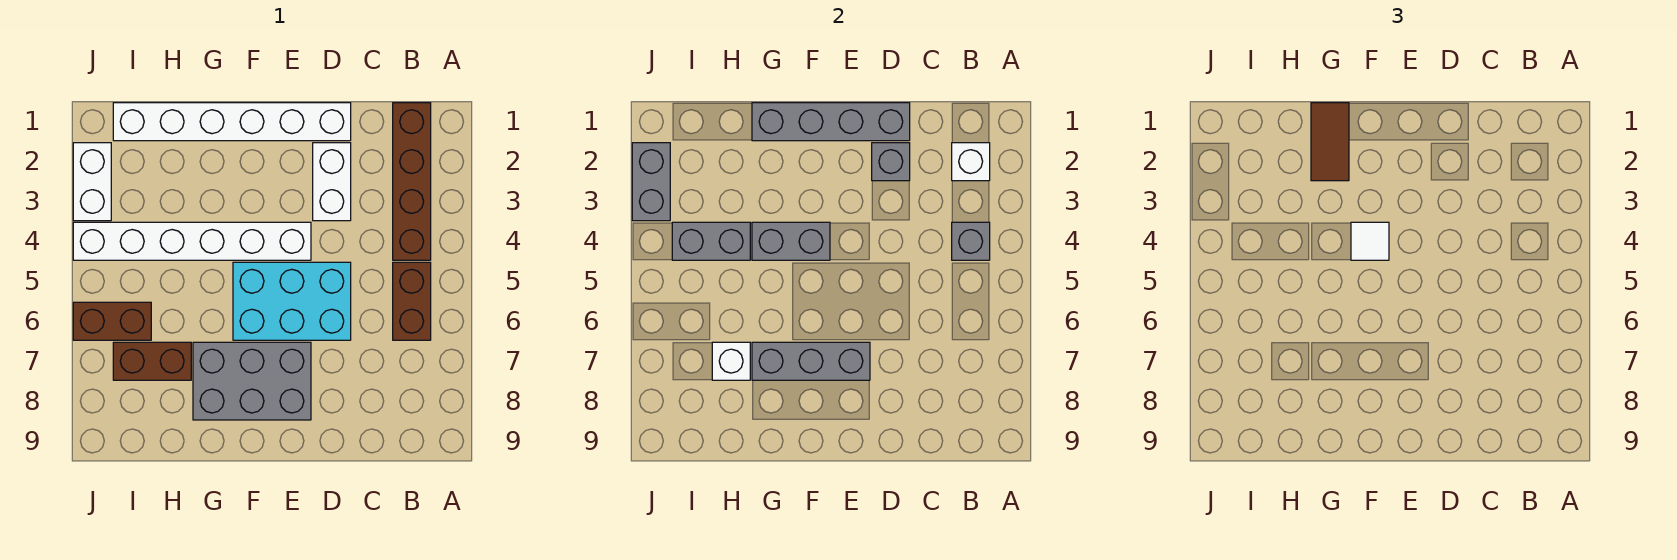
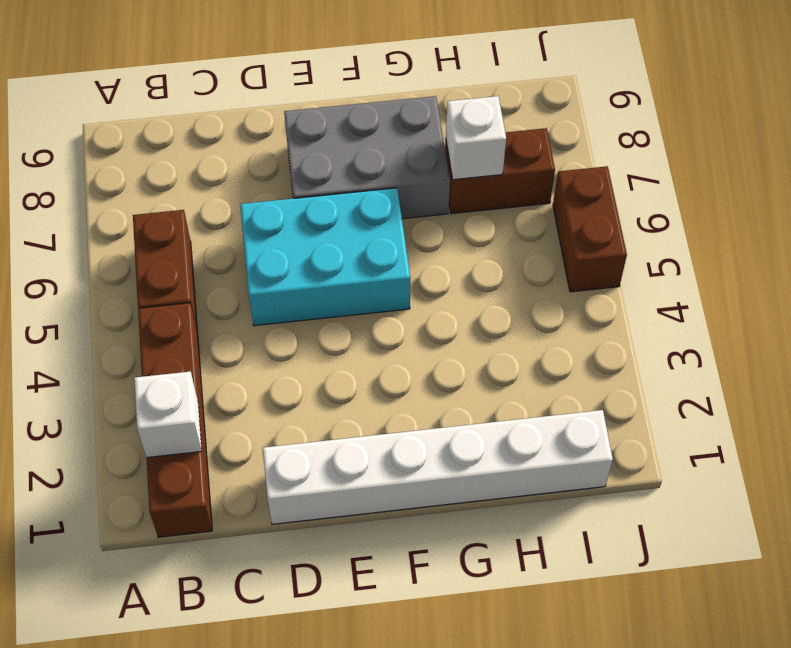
brown 1x2 brick [553,166,627,292] -> brown 1x2 brick turned to [73,302,151,340]
none -> white 1x2 brick [313,143,351,221]
none -> white 1x6 brick [73,222,311,260]
none -> white 1x2 brick [73,143,111,221]

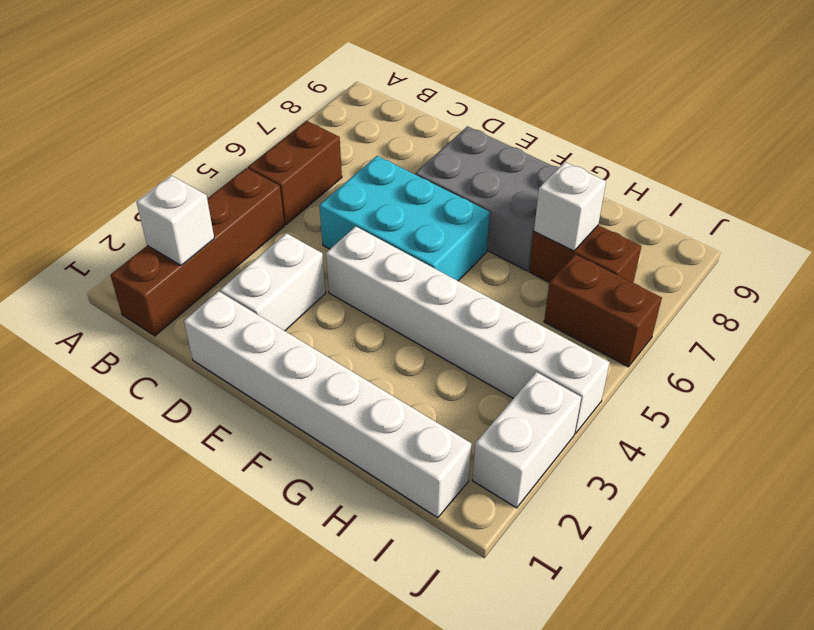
none -> grey 1x1 brick [952,222,990,260]
none -> grey 1x4 brick [752,103,910,141]
none -> grey 1x1 brick [872,143,910,181]

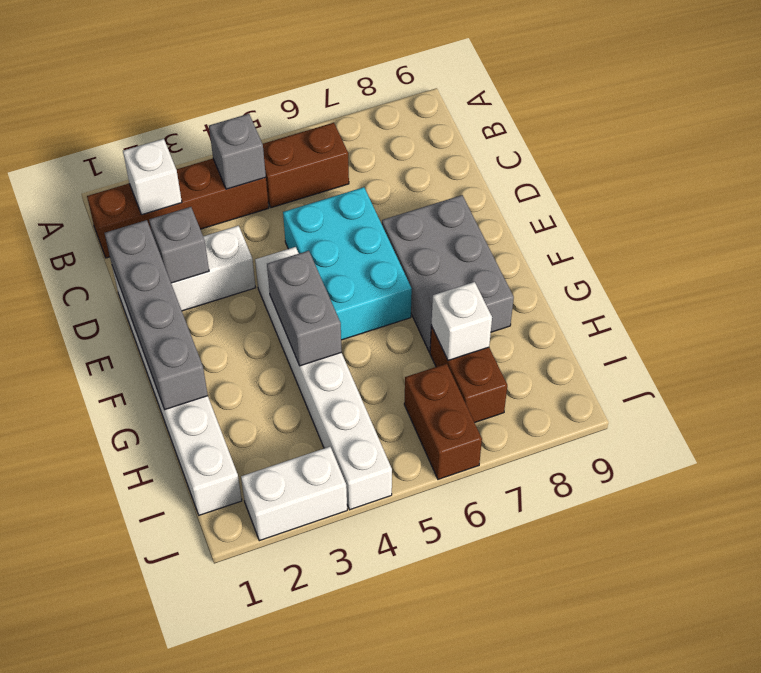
none -> grey 1x3 brick [752,342,870,380]
none -> grey 1x2 brick [672,222,750,260]
none -> grey 1x2 brick [632,143,670,221]

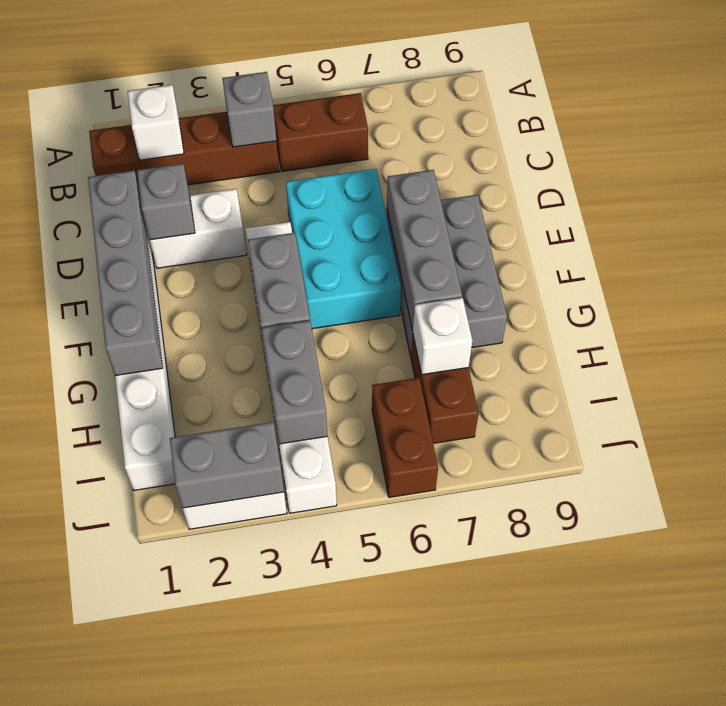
none -> white 1x1 tile [1351,222,1389,260]
none -> brown 1x2 tile [1311,103,1349,181]

